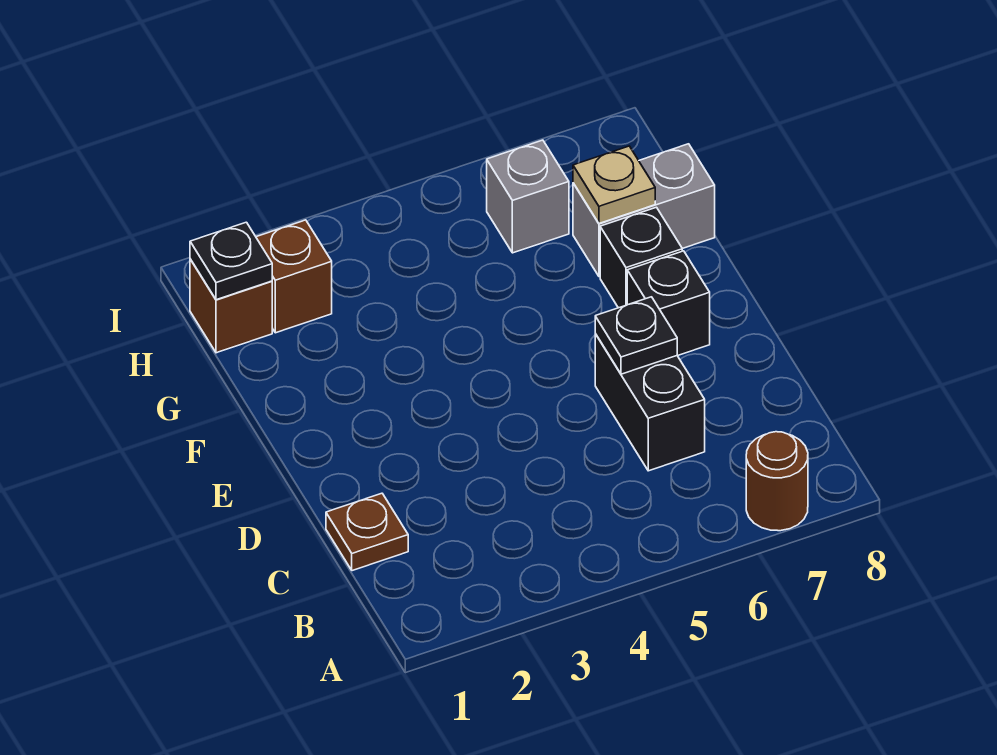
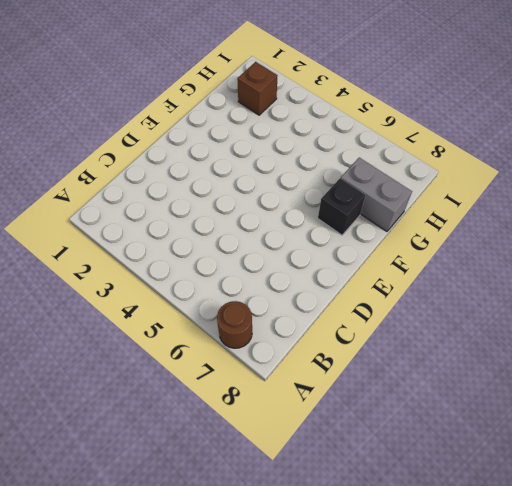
none -> brown 1x1 plate [326,493,408,571]
none -> black 1x2 brick [595,334,705,471]
none -> black 1x1 brick [627,251,710,356]

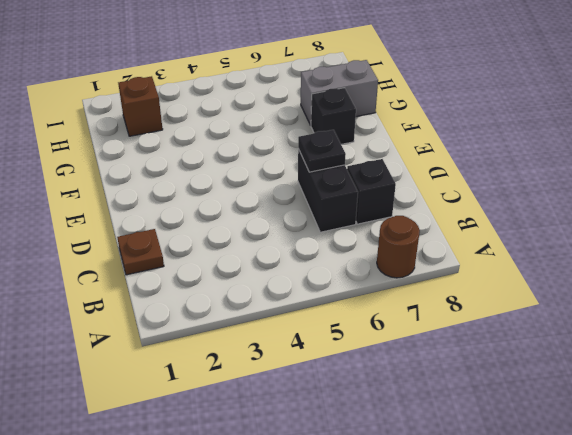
black 1x1 brick [347,159,396,224] -> black 1x1 brick moved to [627,251,710,356]
none -> brown 1x1 brick [190,259,272,353]
none -> grey 1x1 brick [487,140,569,253]
none -> tan 1x1 plate [573,146,655,223]

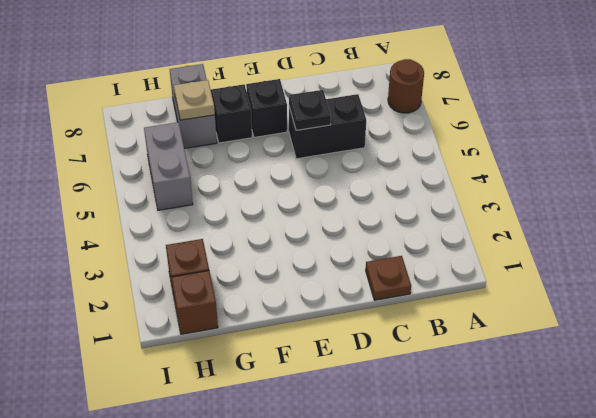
grey 1x2 brick [144,122,193,210] -> grey 1x1 brick [487,140,569,253]
none -> black 1x1 plate [190,222,272,300]

